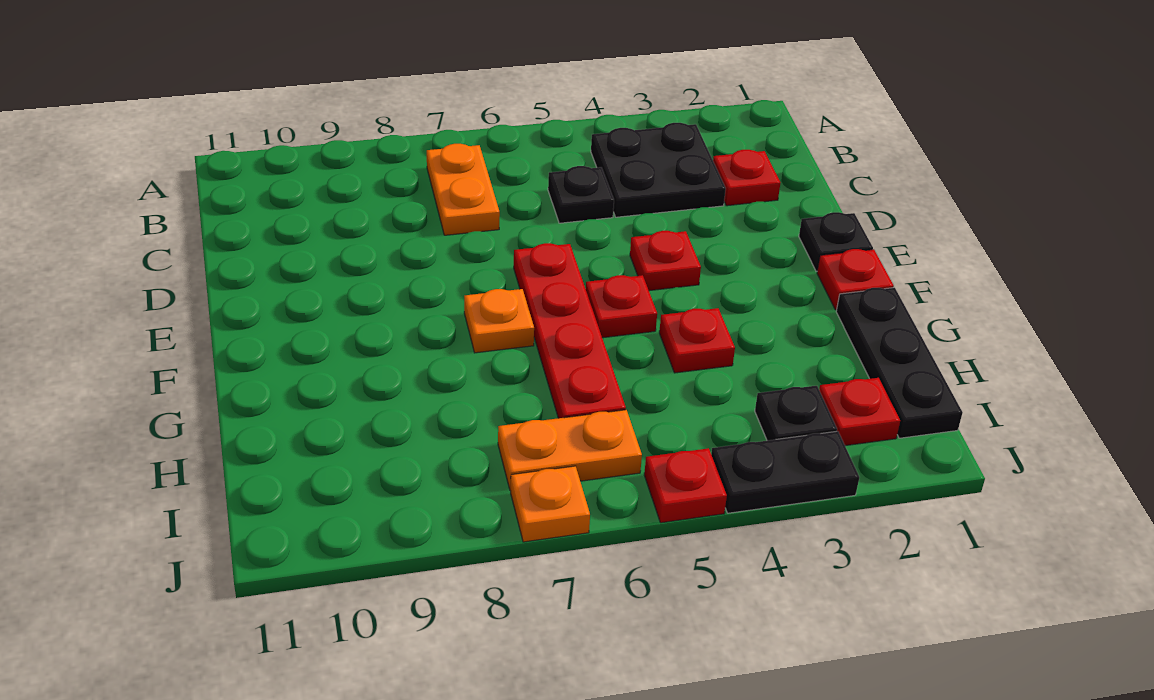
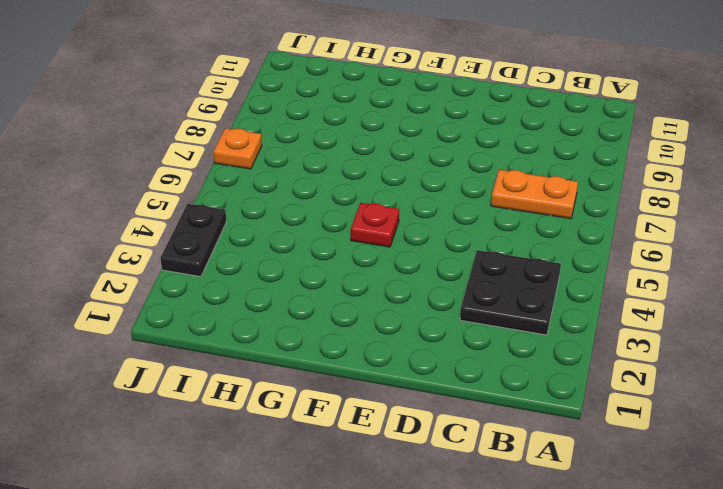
none -> red 1x1 plate [713,150,780,206]
none -> black 1x1 plate [548,166,614,223]
none -> black 1x1 plate [799,212,873,271]

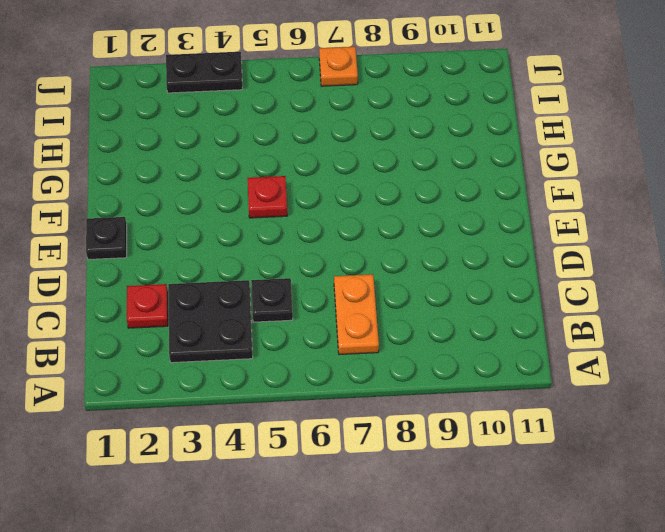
none -> red 1x1 plate [630,231,701,291]
none -> red 1x4 plate [514,243,626,418]
none -> red 1x1 plate [817,249,894,310]

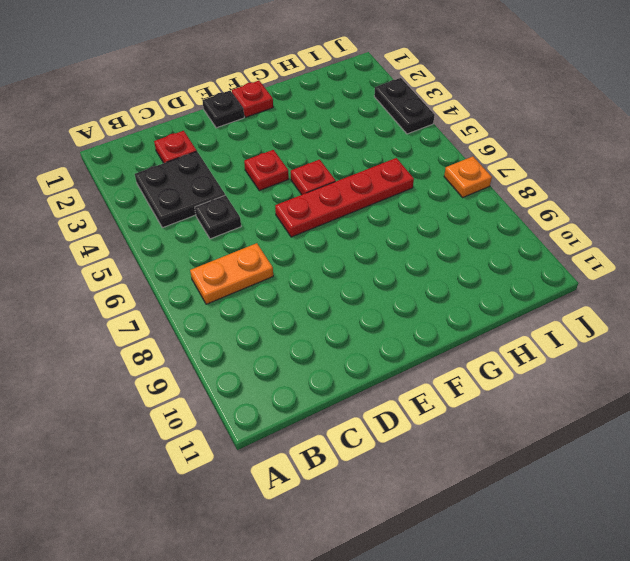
none -> orange 1x1 plate [464,289,534,353]
none -> black 1x3 plate [836,288,963,438]
none -> red 1x1 plate [659,308,735,373]

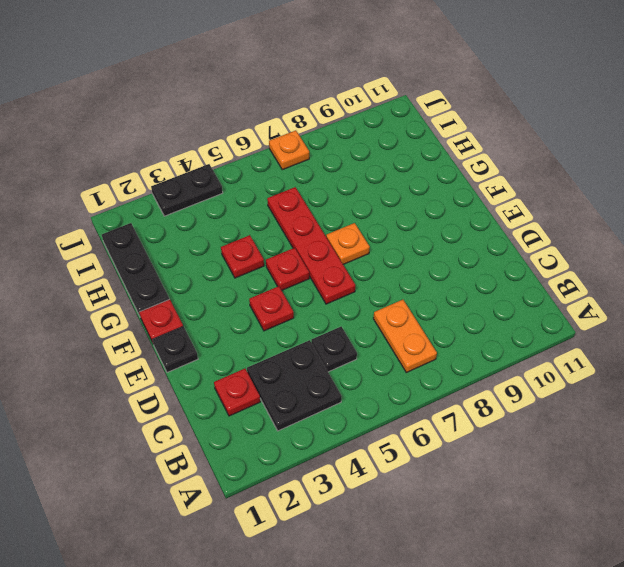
none -> red 1x1 plate [819,378,900,446]
none -> black 1x1 plate [755,386,837,441]
none -> orange 1x2 plate [498,410,642,491]

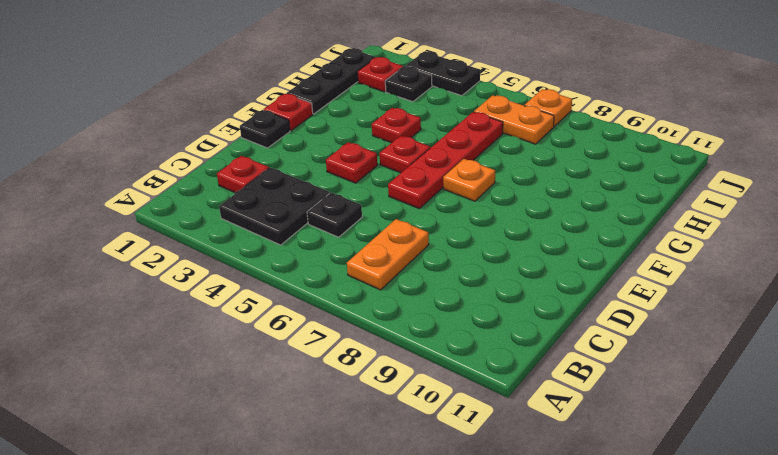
none -> red 1x1 plate [644,448,727,523]

